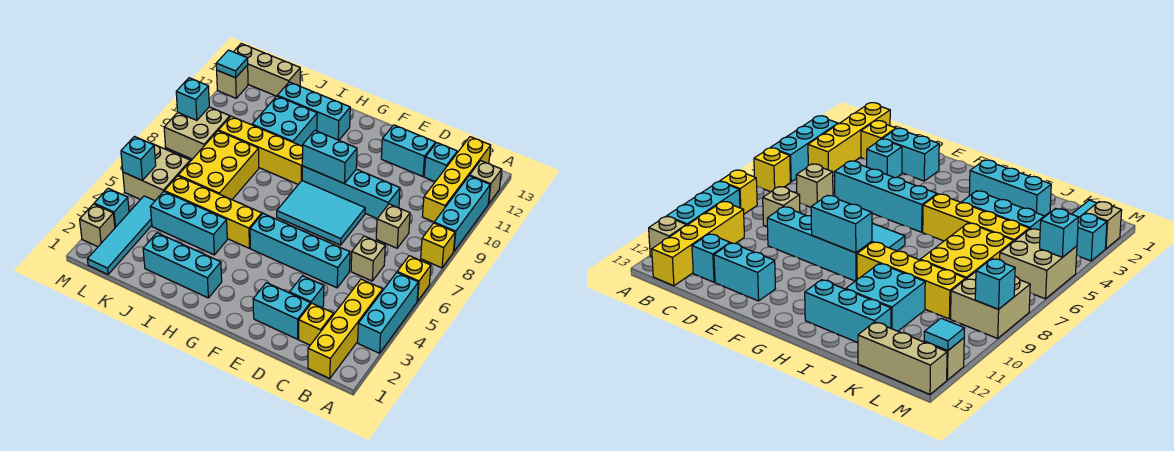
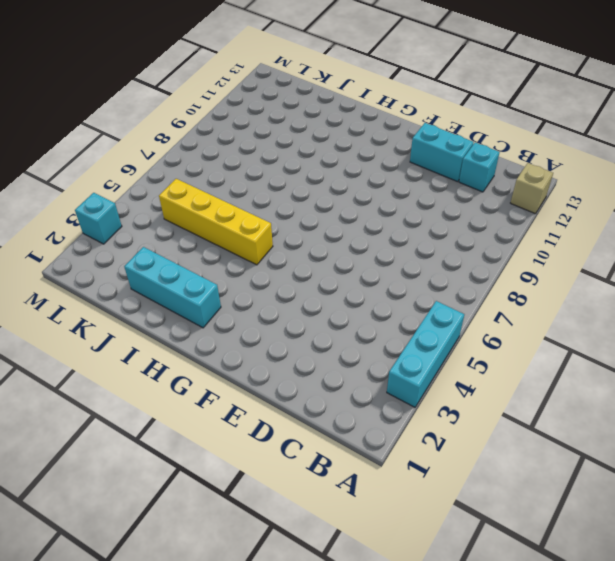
none -> yellow 1x1 brick [397,256,431,301]
none -> yellow 1x1 brick [421,223,455,268]
none -> cyan 1x3 brick [434,176,490,251]
none -> yellow 1x4 brick [308,279,383,378]

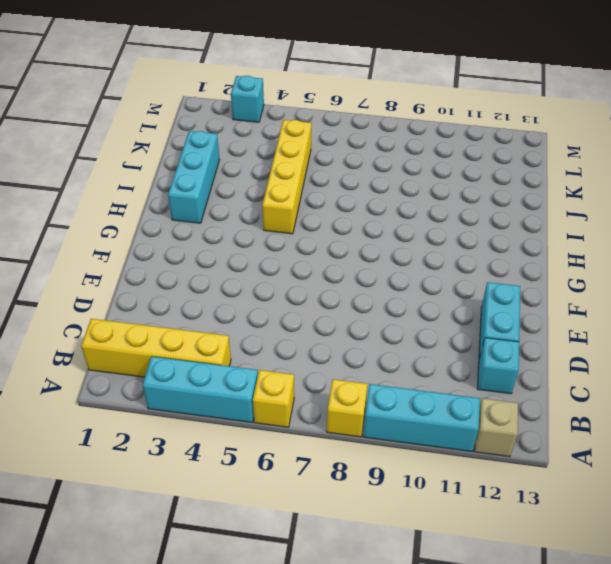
none -> yellow 1x4 brick [422,137,491,222]
none -> yellow 1x1 brick [299,303,333,345]
none -> tan 1x1 brick [351,236,385,281]
none -> tan 1x1 brick [376,204,410,248]

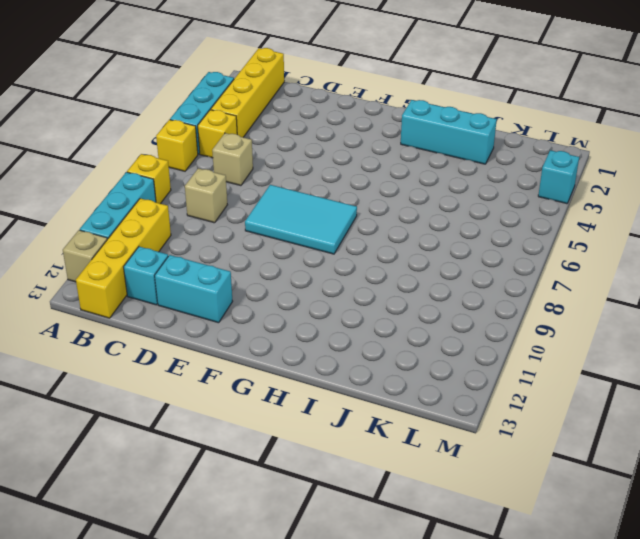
yellow 1x1 brick [198,110,237,158] -> yellow 1x1 brick moved to [299,303,333,345]
none -> cyan 1x2 brick [253,283,310,339]
none -> cyan 1x1 brick [290,276,324,308]
none -> cyan 1x4 brick [250,214,350,288]
none -> cyan 1x4 brick [302,166,400,218]

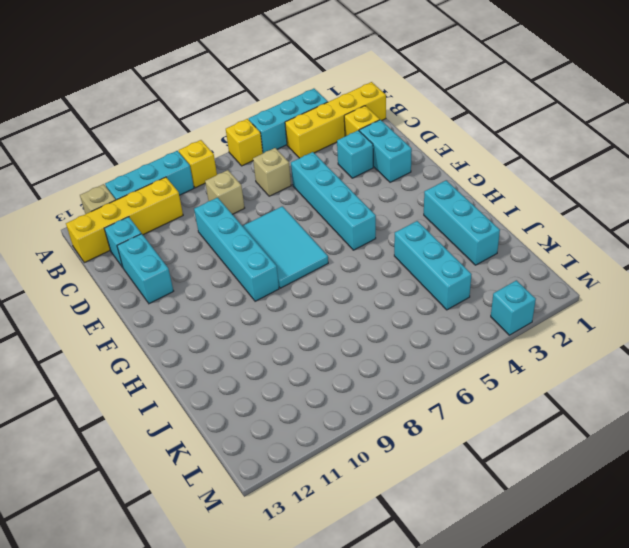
none -> yellow 1x4 brick [165,176,262,248]
none -> yellow 1x4 brick [218,116,303,184]
none -> cyan 1x3 brick [277,82,350,140]
none -> cyan 2x2 brick [252,96,317,146]

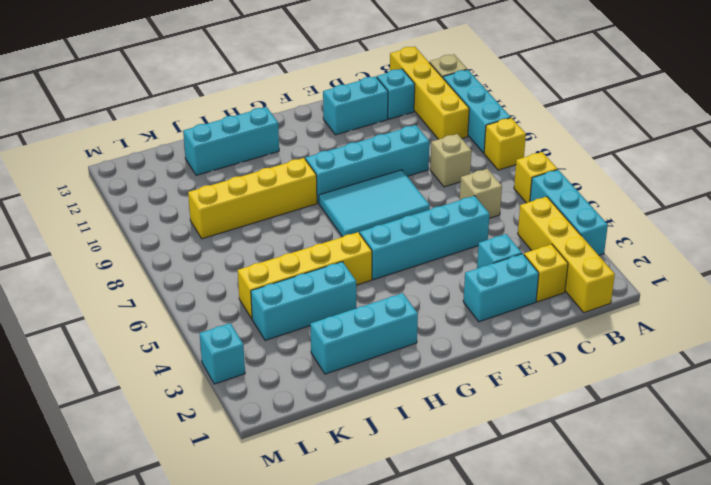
none -> cyan 2x2 brick [252,96,317,146]
none -> yellow 2x3 brick [178,131,259,200]
none -> tan 1x3 brick [234,44,300,96]
none -> cyan 1x4 tile [87,196,155,274]

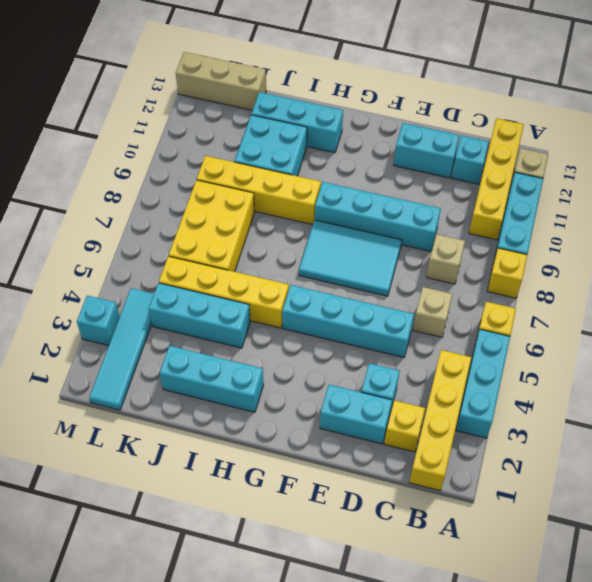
none -> tan 2x2 brick [123,143,190,201]
none -> tan 2x2 brick [164,107,230,159]
none -> tan 1x1 brick [80,204,115,247]
none -> tan 1x1 brick [217,65,248,98]

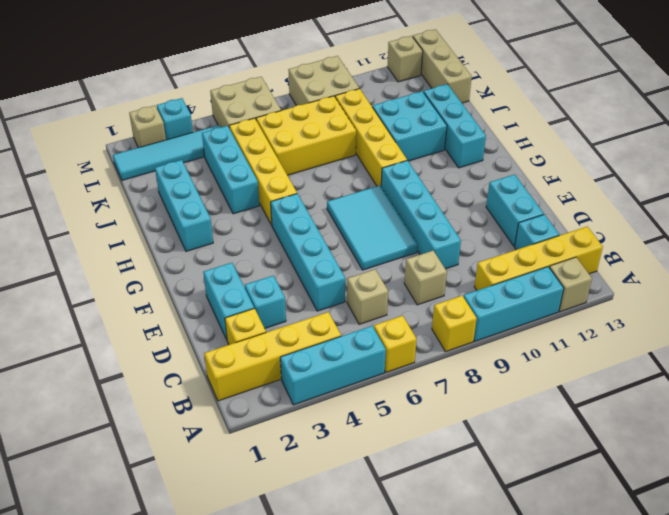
none -> cyan 1x2 brick [302,131,357,184]
none -> cyan 1x1 brick [121,137,156,181]
none -> cyan 1x1 brick [176,78,209,120]
none -> cyan 1x1 tile [216,50,248,78]

